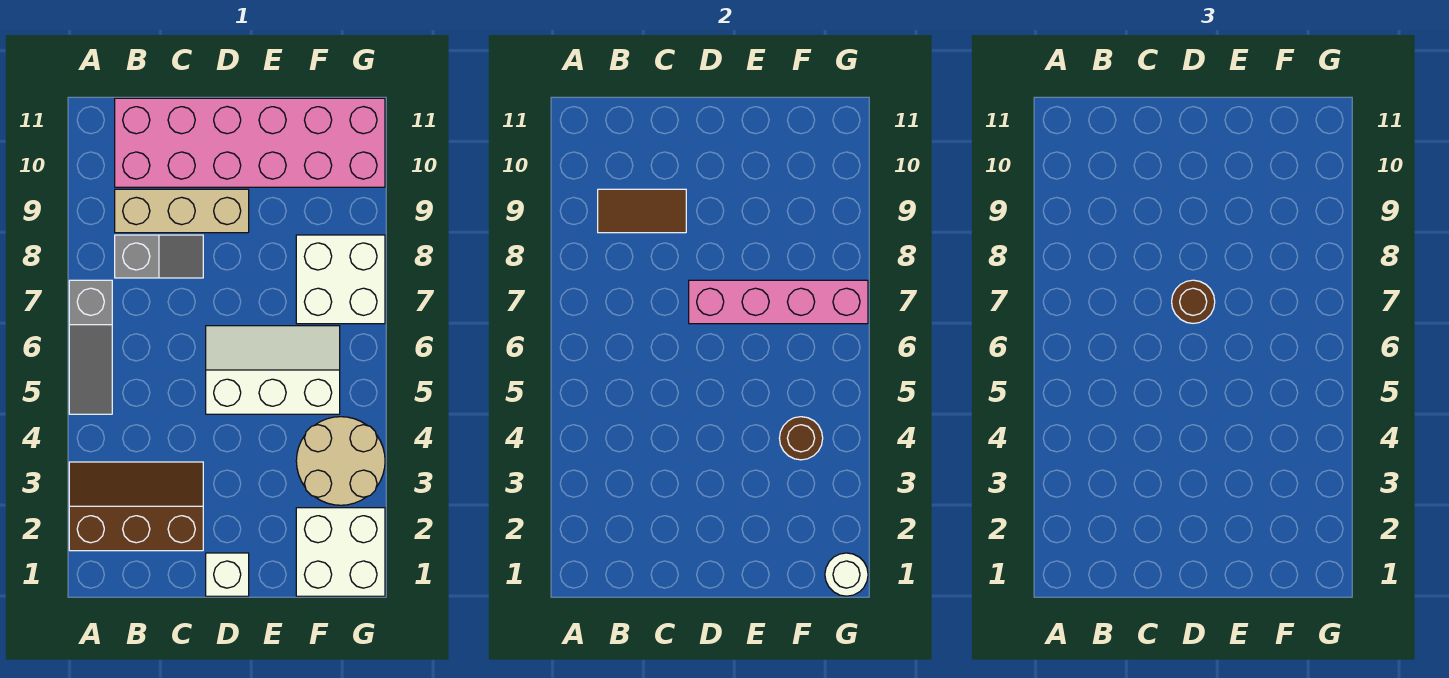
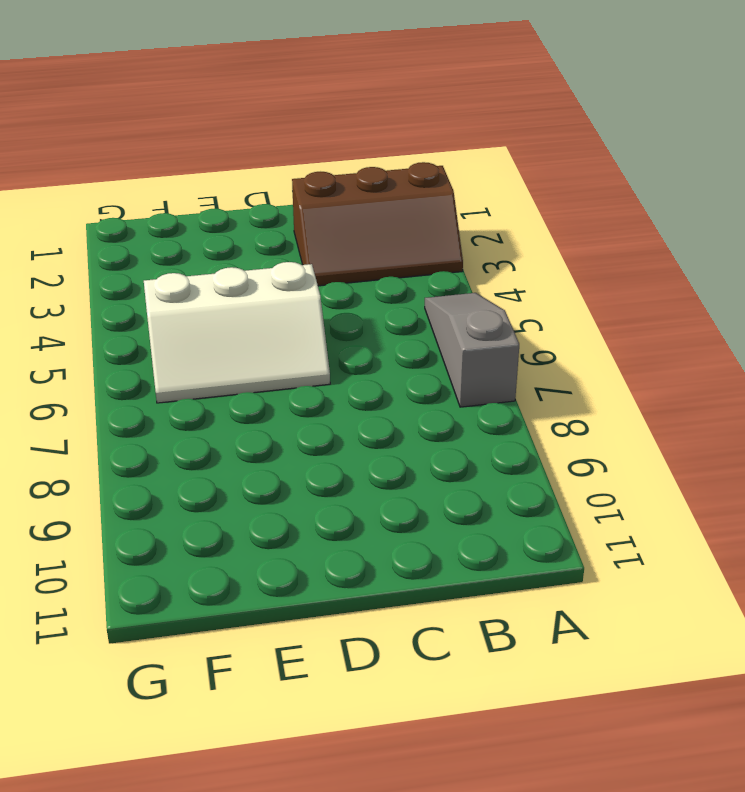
none -> grey 1x2 slope [115,235,203,278]
none -> tan 1x3 brick [115,189,249,233]
none -> pink 2x6 brick [115,98,385,187]

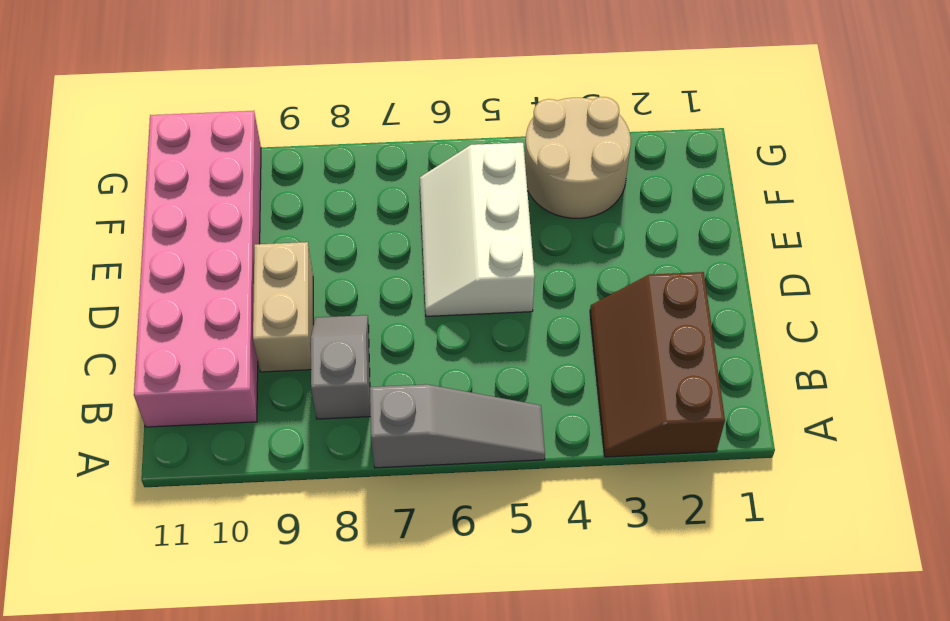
tan 1x2 brick [253,242,313,372] -> tan 1x3 brick [115,189,249,233]
none -> white 1x1 brick [206,553,249,596]
none -> white 2x2 brick [296,508,385,596]
none -> white 2x2 brick [296,235,385,324]

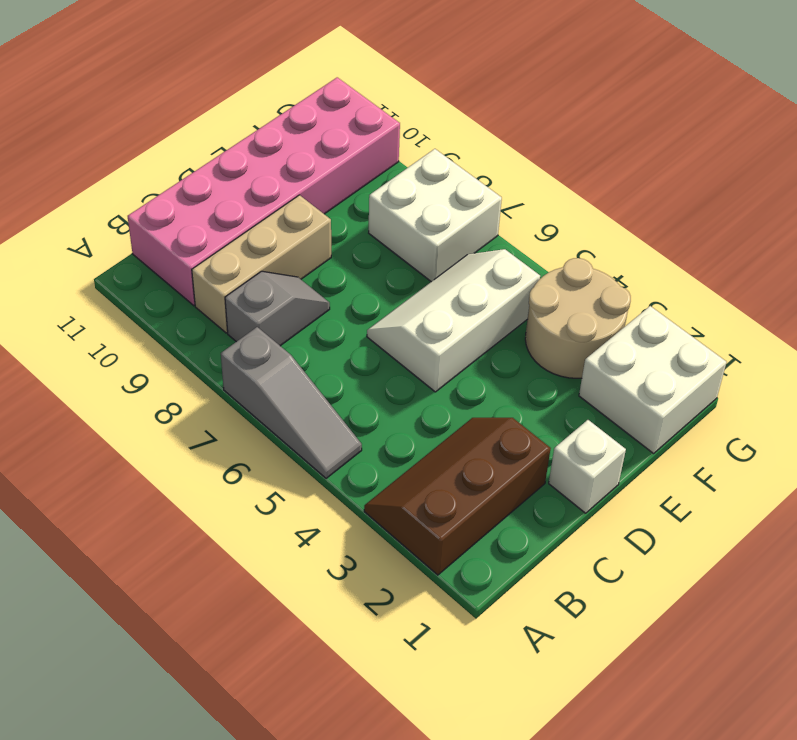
none -> brown 1x2 tile [598,189,686,233]
none -> pink 1x4 brick [689,280,868,324]
none -> brown 1x1 round brick [779,417,823,460]

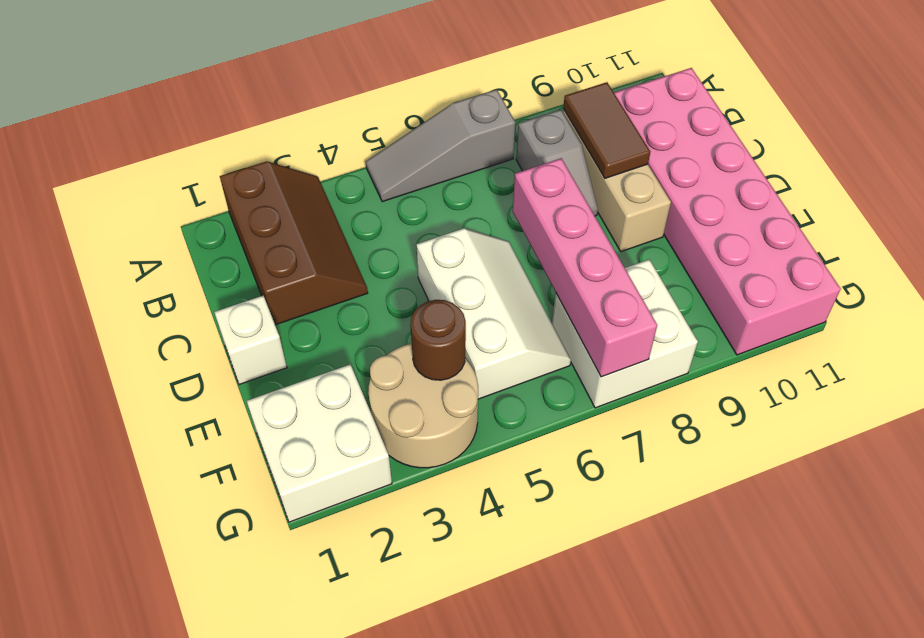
none -> white 1x1 round brick [825,553,868,596]
none -> brown 1x1 round brick [1172,280,1215,323]

